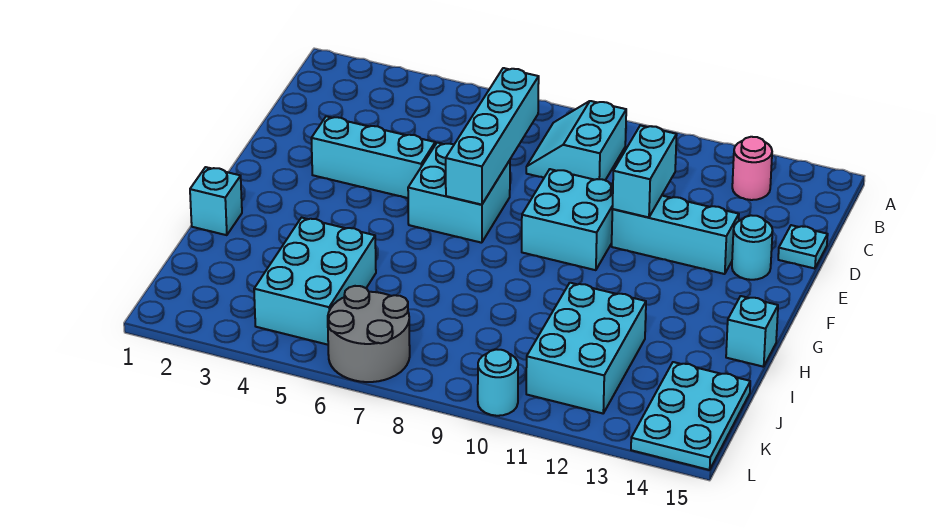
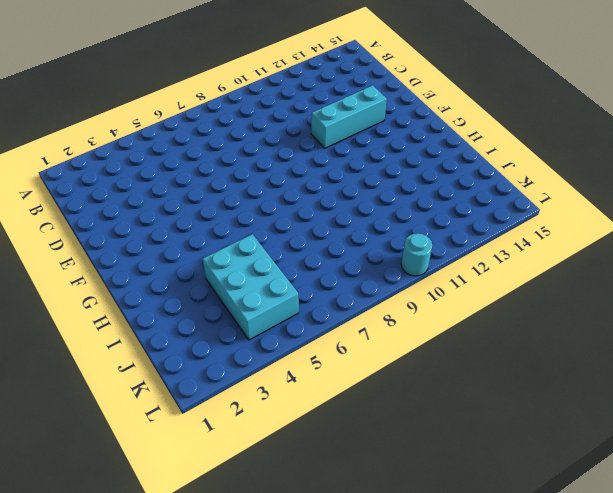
none -> cyan 2x2 slope [526,101,626,180]
none -> pink 1x1 round brick [732,137,772,200]
none -> cyan 1x1 plate [778,225,828,269]

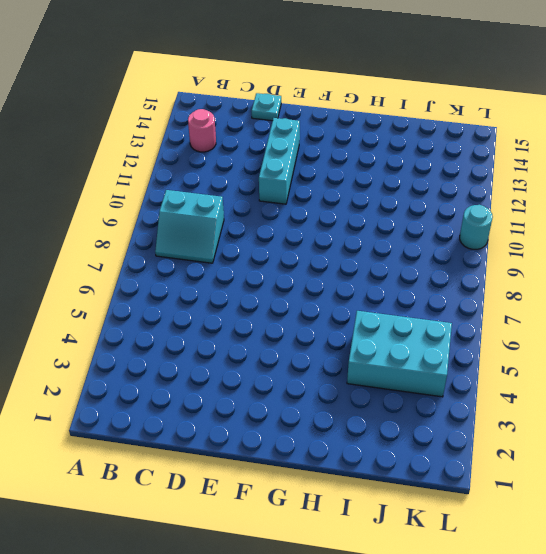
none -> cyan 1x3 brick [311,116,435,198]
none -> cyan 2x2 brick [408,143,510,243]
none -> cyan 2x2 brick [522,169,613,270]

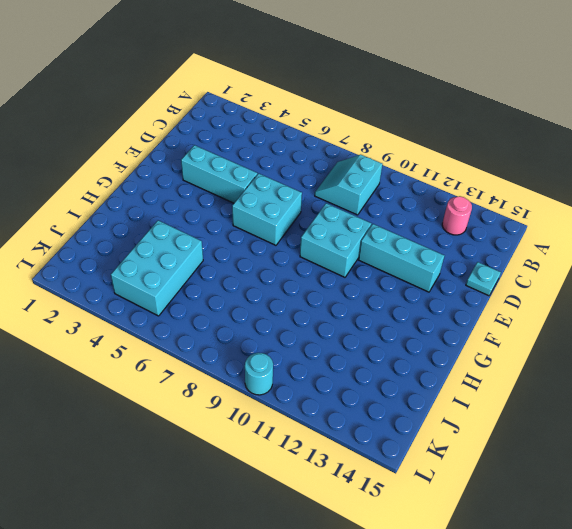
none -> cyan 1x1 round brick [732,215,773,280]
none -> cyan 1x1 brick [190,167,242,235]
none -> cyan 1x1 brick [726,296,778,367]

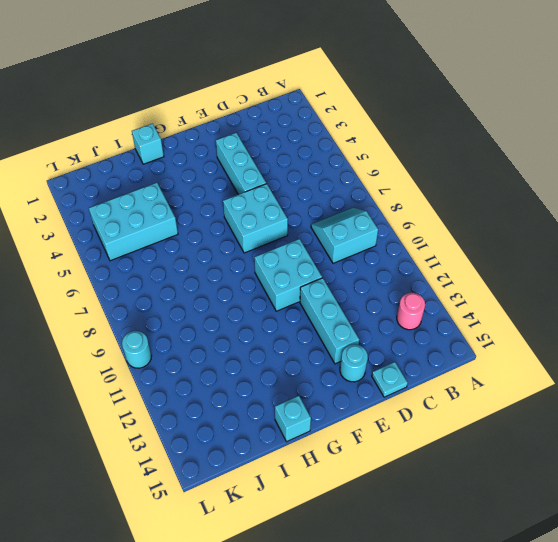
none -> cyan 2x3 brick [526,283,646,413]
none -> cyan 2x3 plate [631,362,750,470]
none -> grey 2x2 round brick [328,286,410,382]

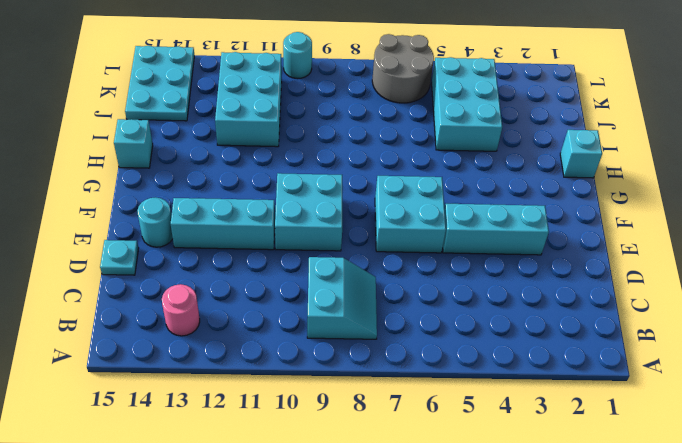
none -> cyan 1x4 brick [446,68,539,205]
none -> cyan 1x2 brick [612,125,677,218]

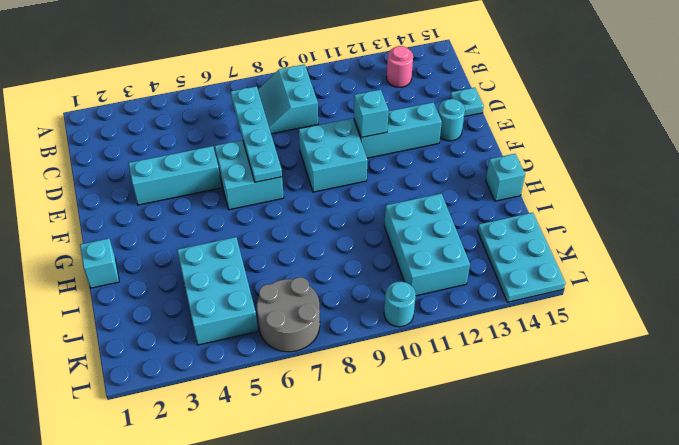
cyan 1x4 plate [231,86,282,182] -> cyan 1x4 brick [446,68,539,205]
cyan 1x1 brick [354,90,389,138] -> cyan 1x2 brick [612,125,677,218]

